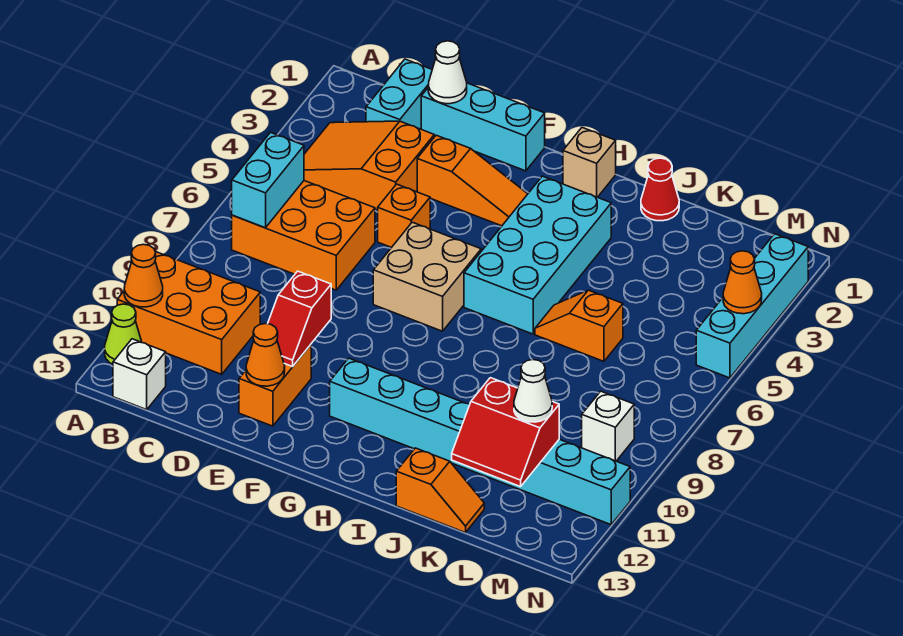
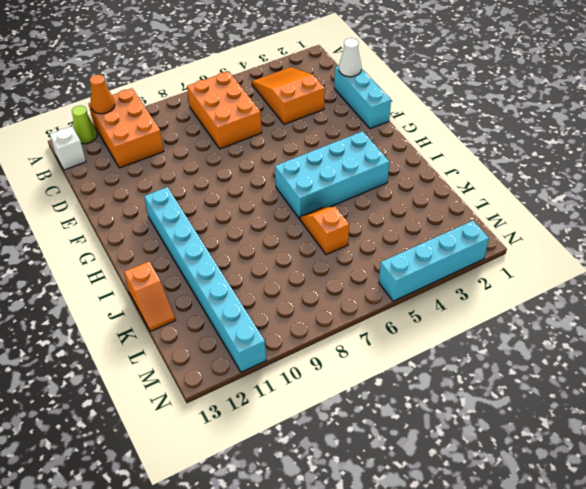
none -> cyan 1x2 brick [366,59,432,129]
none -> orange 1x3 slope [417,135,527,226]
none -> orange 1x1 brick [378,184,430,248]

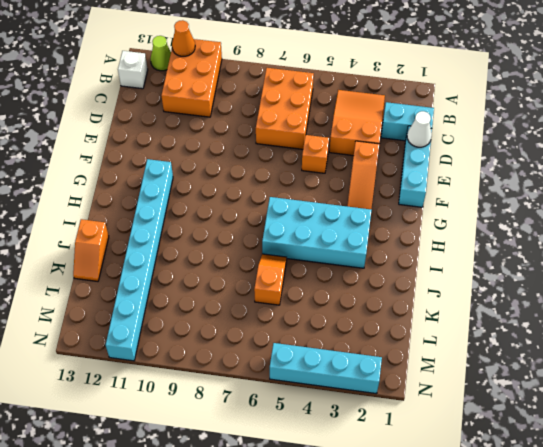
none -> orange 1x2 brick [239,345,311,426]
none -> tan 2x2 brick [373,222,481,331]
none -> tan 1x1 brick [563,128,616,197]

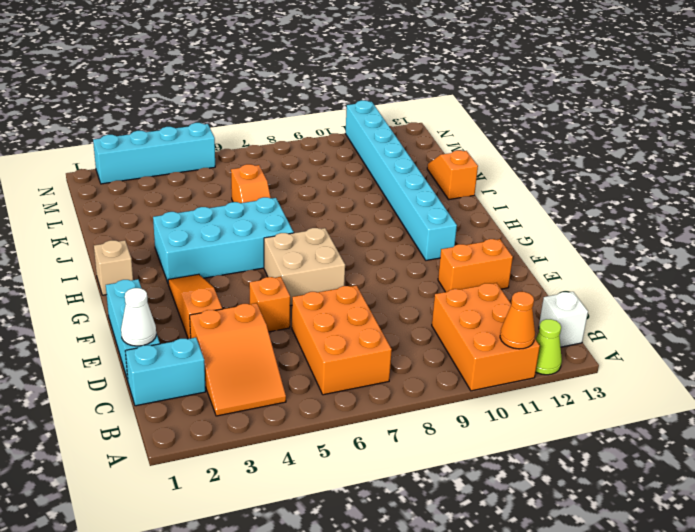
none -> red 1x1 cone [641,158,679,221]
none -> white 1x1 brick [582,391,634,461]
none -> cyan 1x2 brick [232,132,304,228]

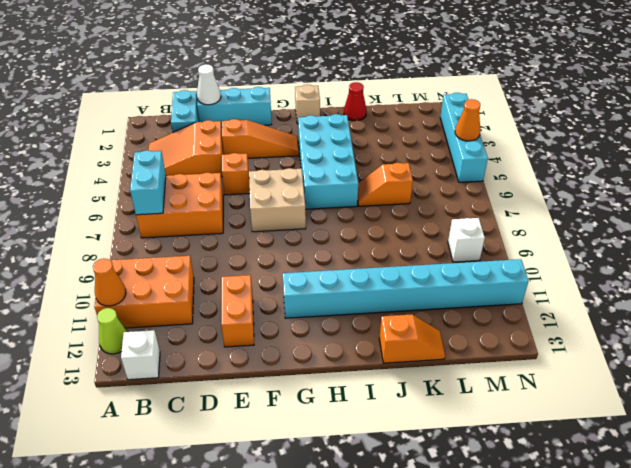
none -> red 1x2 slope [268,271,331,367]
none -> orange 1x1 cone [246,324,285,386]
none -> red 2x2 slope [452,378,559,487]

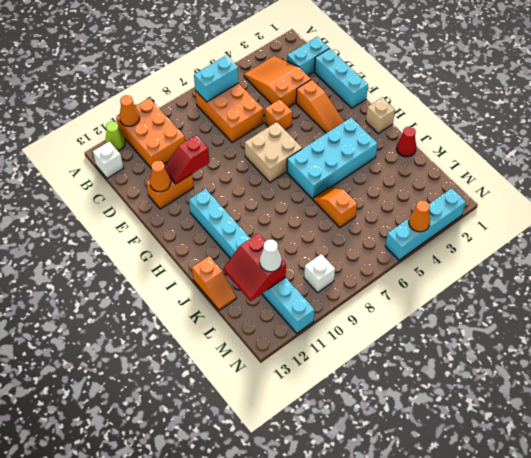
none -> white 1x1 cone [428,41,467,104]

